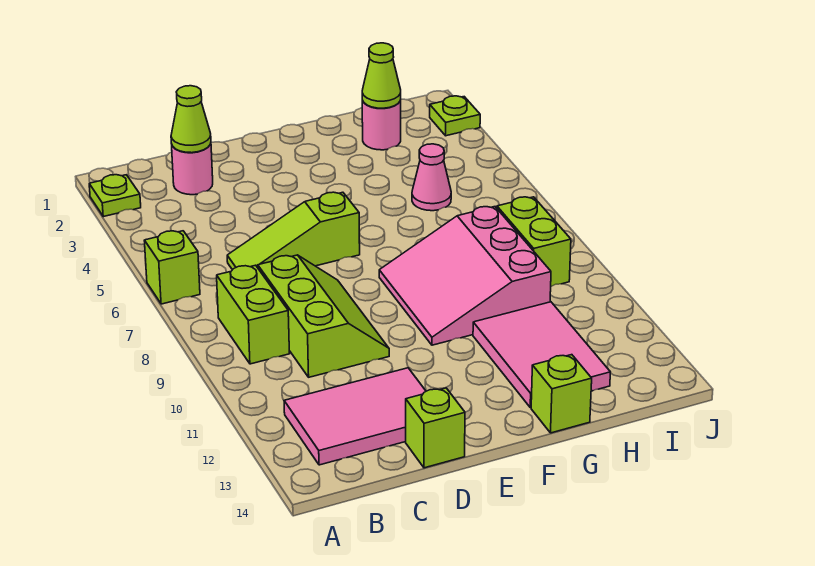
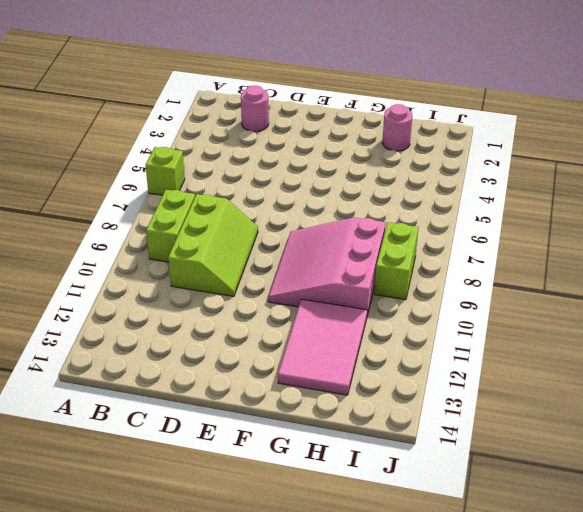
none -> lime 1x1 plate [89,175,141,217]
none -> pink 2x3 tile [284,368,426,465]
none -> lime 1x3 slope [227,192,360,270]

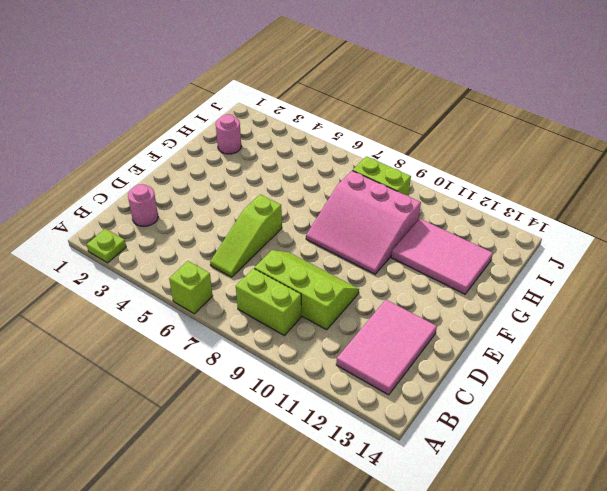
none -> lime 1x1 brick [406,388,465,468]
none -> lime 1x1 brick [531,355,592,433]
none -> pink 1x1 cone [412,144,451,211]

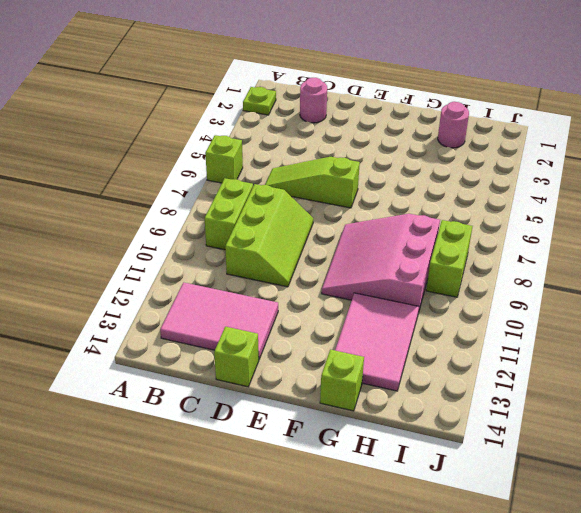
none -> pink 1x1 cone [412,144,451,211]
none -> lime 1x1 plate [430,96,480,136]
none -> lime 1x1 cone [171,86,211,153]

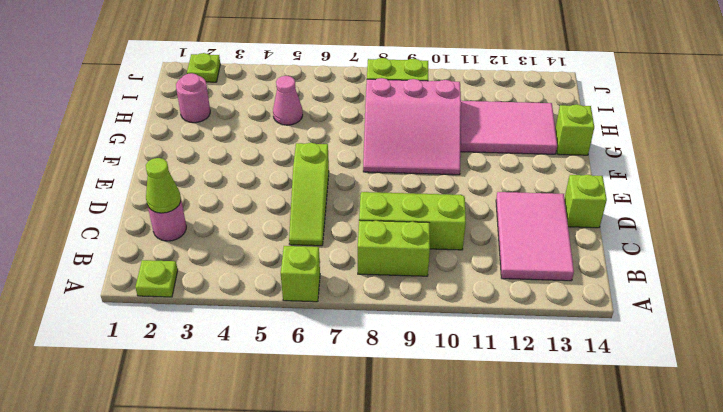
none -> lime 1x1 cone [362,43,401,108]

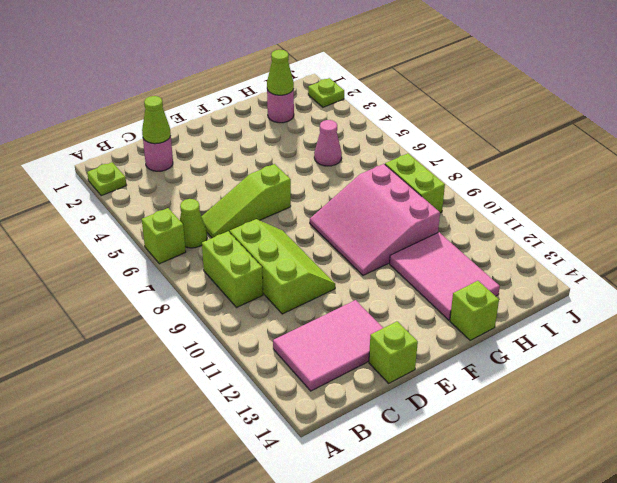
lime 1x1 cone [180,199,207,248] -> none

